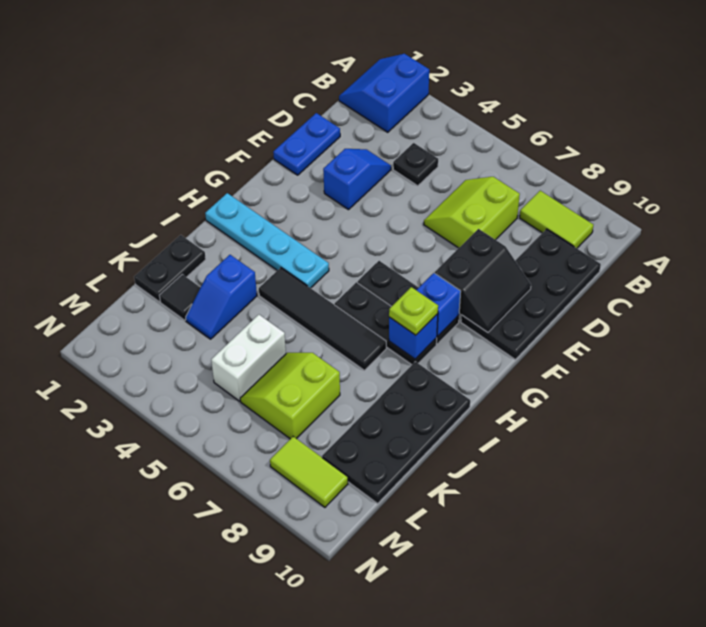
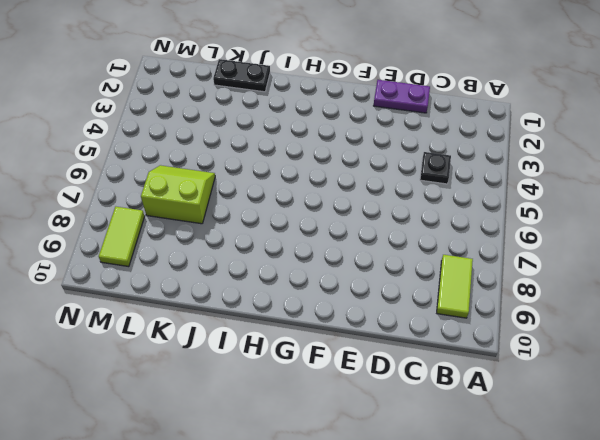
purple 1x2 plate [374,80,430,113] -> blue 1x2 plate [273,113,340,175]
none -> blue 2x2 slope [339,54,429,132]
none -> lime 2x2 slope [424,177,520,248]
none -> black 2x4 plate [461,229,601,359]

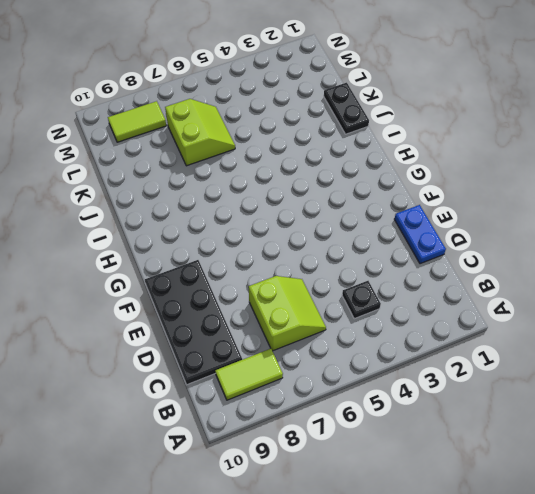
none -> blue 2x2 slope [339,54,429,132]
none -> blue 1x2 slope [323,149,391,210]
none -> black 1x3 plate [358,261,459,344]

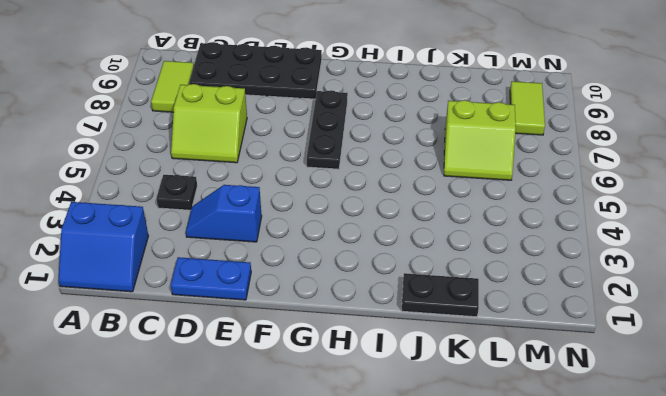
none -> cyan 1x4 plate [205,193,329,288]
none -> black 1x3 plate [335,282,437,365]
none -> black 1x4 tile [259,268,386,370]

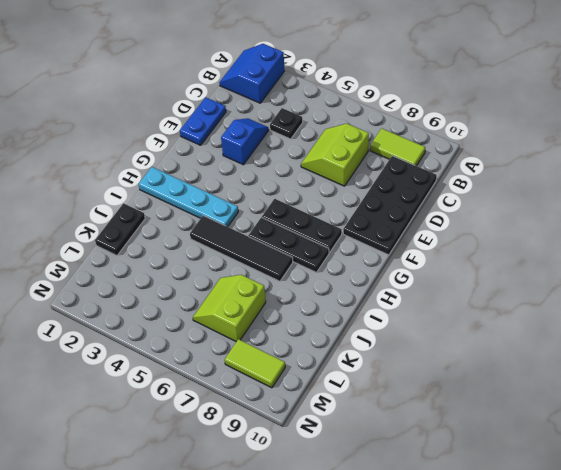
none -> black 2x4 plate [322,362,470,503]
none -> blue 1x2 slope [186,255,257,339]
none -> black 1x1 tile [159,274,201,320]

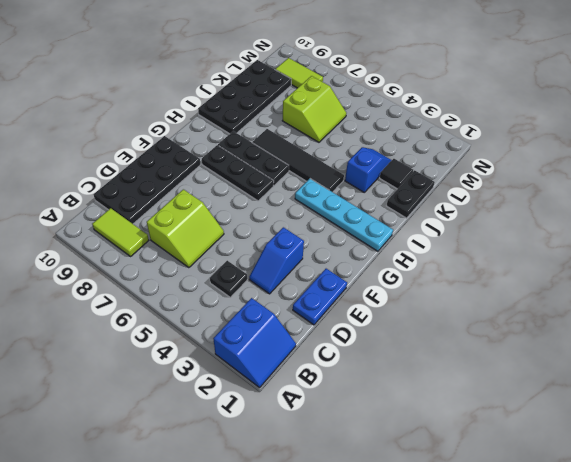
none -> white 1x2 brick [211,315,286,401]
none -> black 2x2 slope [435,229,531,332]
none -> blue 1x1 brick [417,273,461,336]

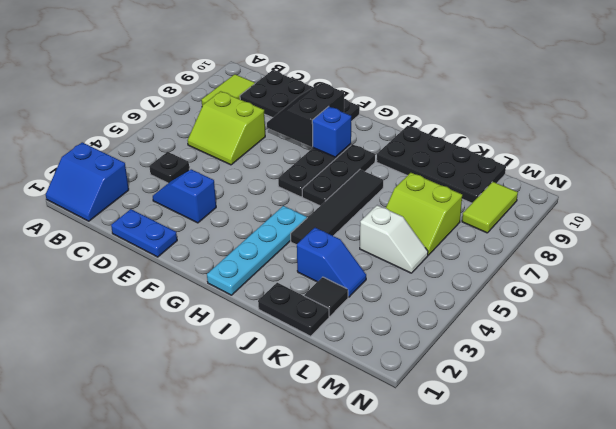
black 2x2 slope [267,83,344,147] -> black 2x2 slope turned to [435,229,531,332]
white 1x2 slope [360,205,428,273] -> white 1x2 brick [211,315,286,401]
none -> blue 1x1 brick [389,314,438,359]
none -> lime 1x1 plate [389,287,438,335]

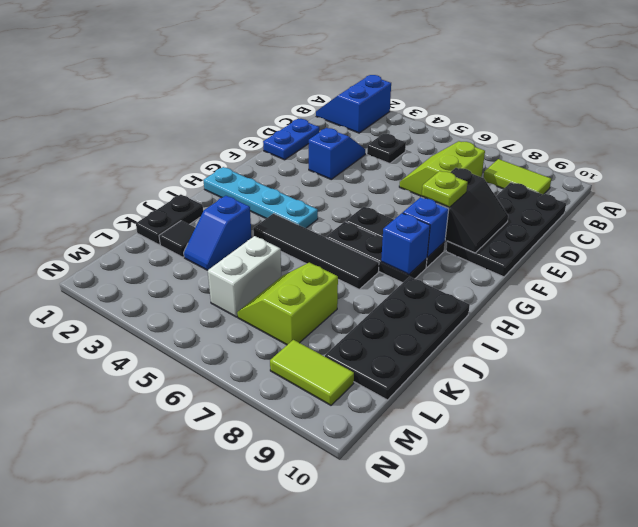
lime 1x1 plate [422,171,468,207] -> lime 1x1 plate moved to [389,287,438,335]

